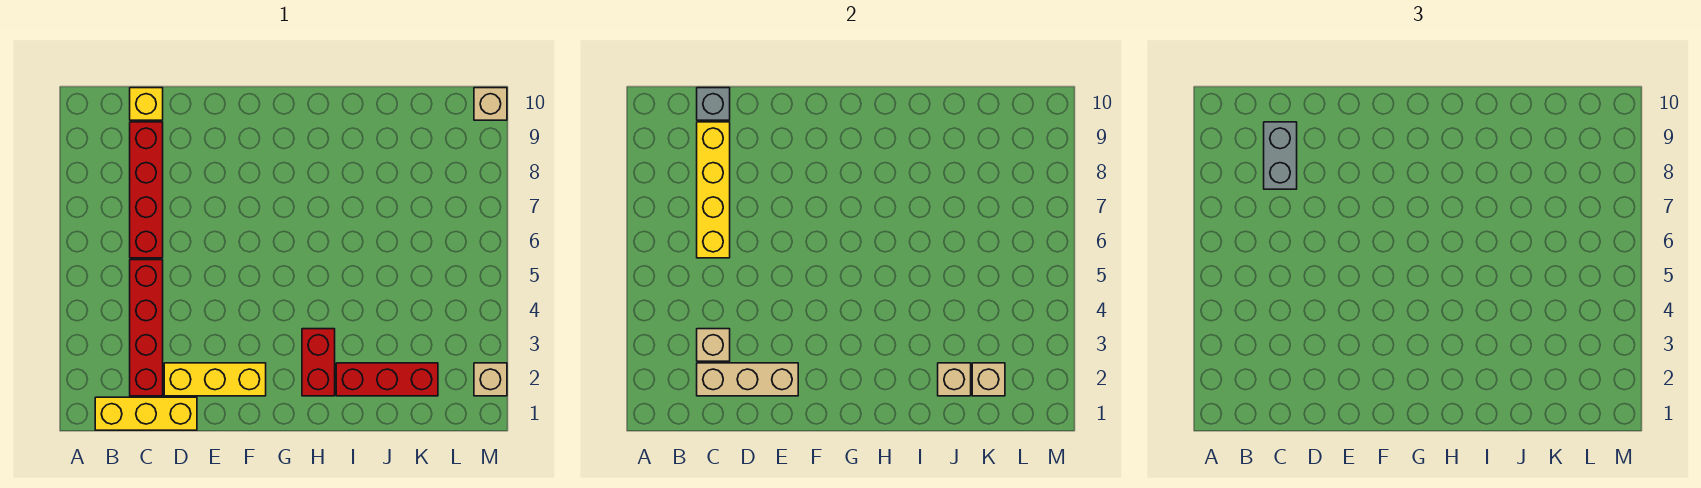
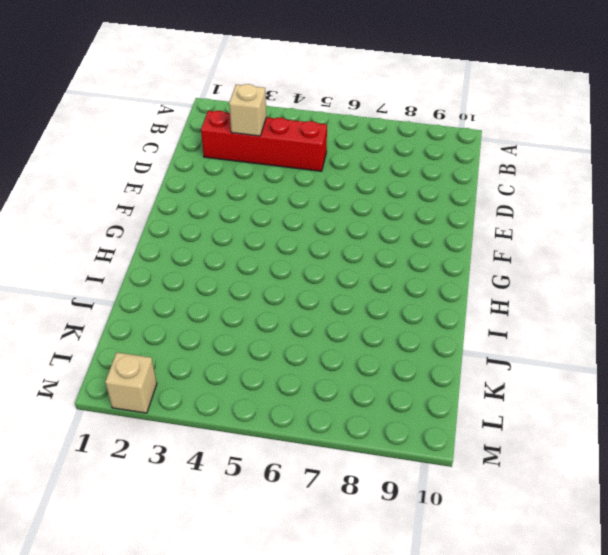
none -> yellow 1x3 brick [95,397,197,430]
none -> red 1x4 brick [130,122,163,258]
none -> yellow 1x1 brick [130,88,163,120]

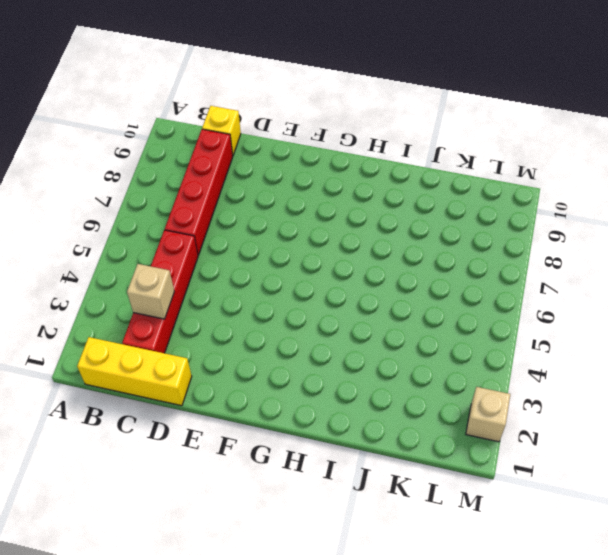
none -> yellow 1x3 brick [164,363,266,396]
none -> red 1x2 brick [302,329,335,396]
none -> red 1x3 brick [336,363,438,396]

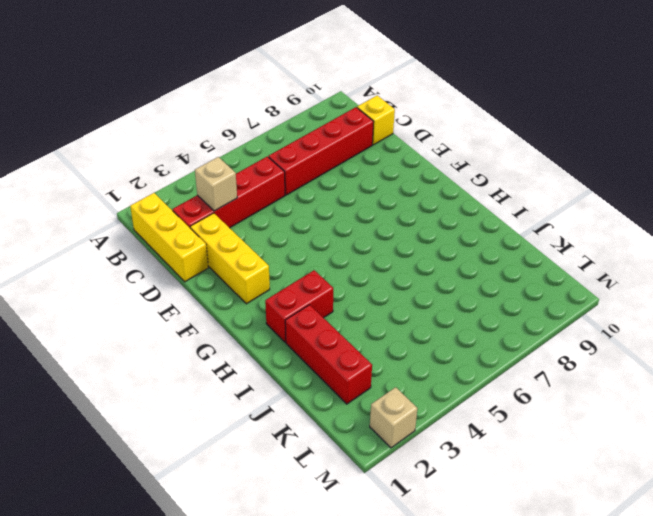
none -> tan 1x1 brick [474,88,507,120]
none -> tan 1x3 brick [697,363,798,396]
none -> yellow 1x4 brick [697,122,730,258]

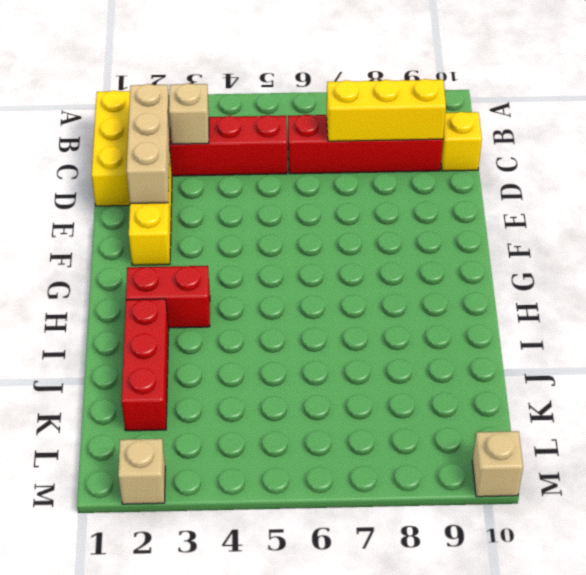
yellow 1x3 brick [327,79,446,141] -> yellow 1x4 brick [697,122,730,258]
none -> grey 1x1 brick [697,88,730,120]
none -> tan 1x1 brick [938,363,971,396]
none -> tan 1x1 brick [972,363,1005,396]

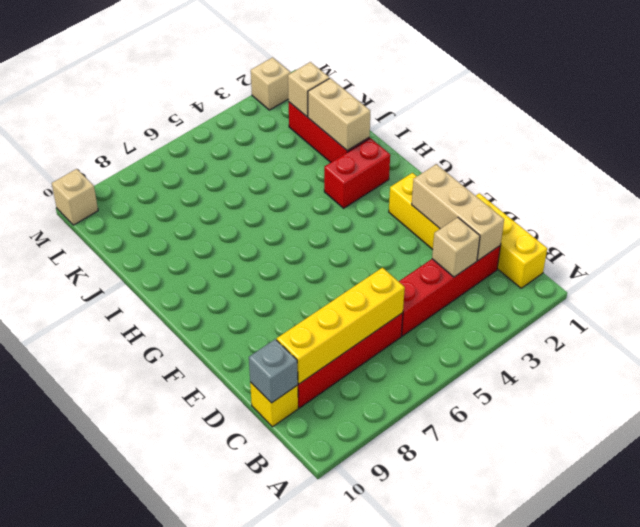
tan 1x2 brick [308,78,370,151] -> tan 1x1 brick [938,363,971,396]
none -> grey 1x2 brick [1264,122,1297,189]

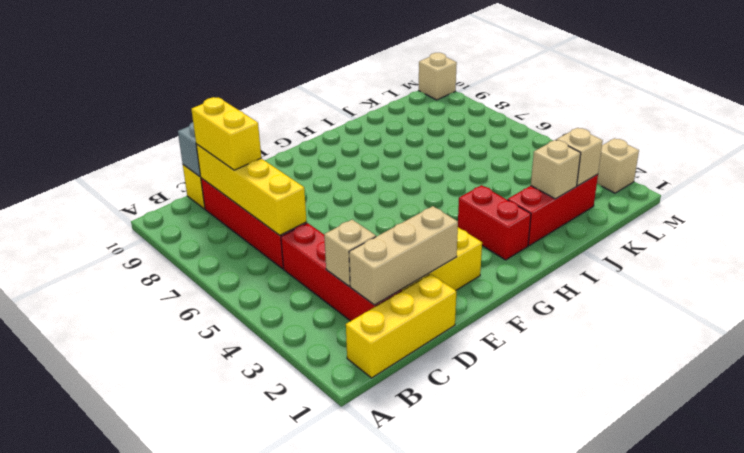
yellow 1x2 brick [191,97,261,170] -> grey 1x2 brick [1264,122,1297,189]

